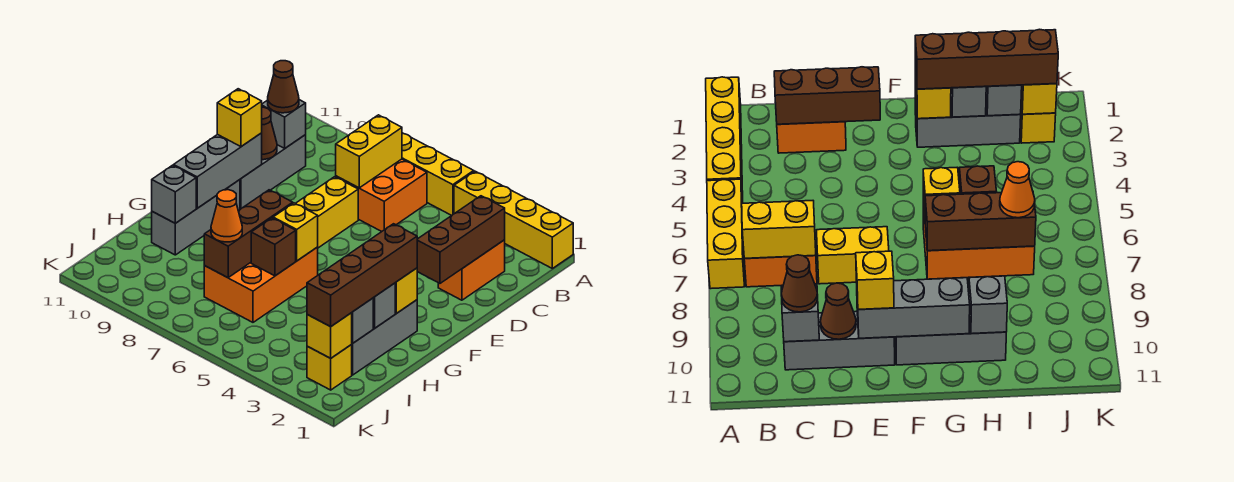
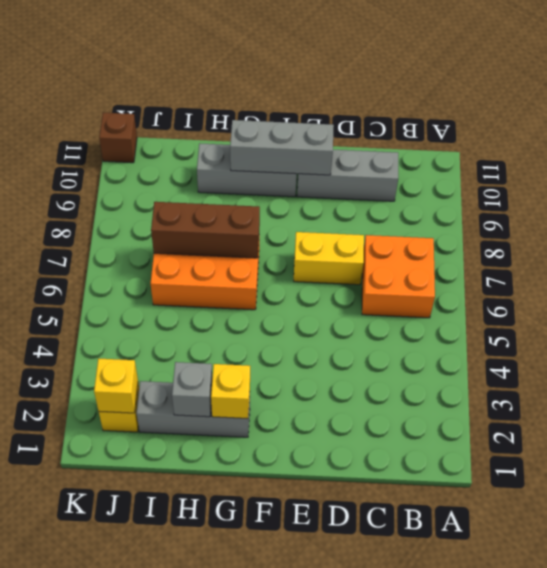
brown 1x1 brick [99,113,137,163] -> brown 1x1 brick moved to [251,218,296,276]
none -> yellow 1x4 brick [454,171,573,268]
none -> yellow 1x3 brick [402,133,474,215]
none -> orange 1x2 brick [438,240,505,300]

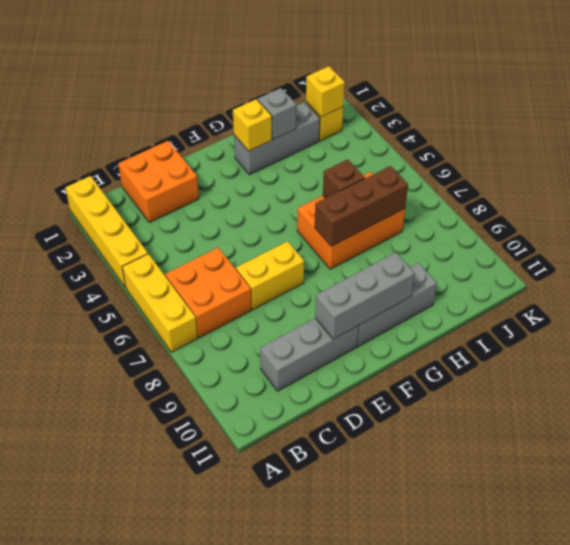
orange 2x2 brick [118,141,199,222] -> orange 1x2 brick [438,240,505,300]
none -> yellow 1x2 brick [336,115,402,188]
none -> brown 1x3 brick [417,196,505,283]
none -> grey 1x1 brick [262,100,306,148]

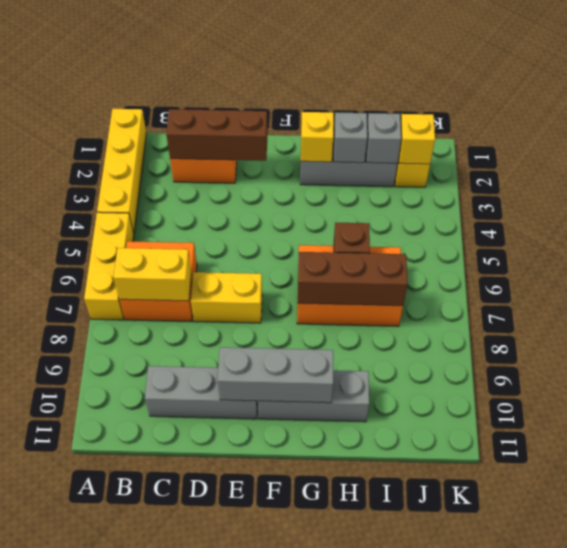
none -> grey 1x1 brick [262,100,306,148]
none -> brown 1x1 cone [262,107,277,160]
none -> yellow 1x1 brick [273,203,318,261]

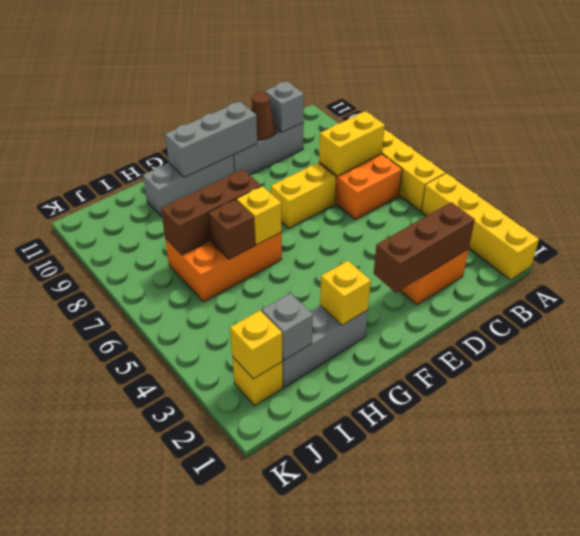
none -> grey 1x1 brick [373,283,395,328]
none -> grey 1x1 brick [152,165,196,223]
none -> brown 1x1 cone [268,61,299,113]

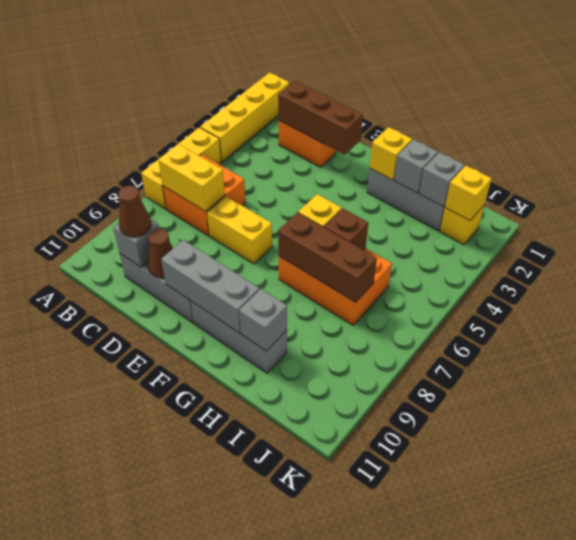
none -> yellow 1x1 brick [217,89,262,147]
none -> brown 1x4 brick [307,224,417,327]
none -> orange 1x1 cone [211,190,242,242]

